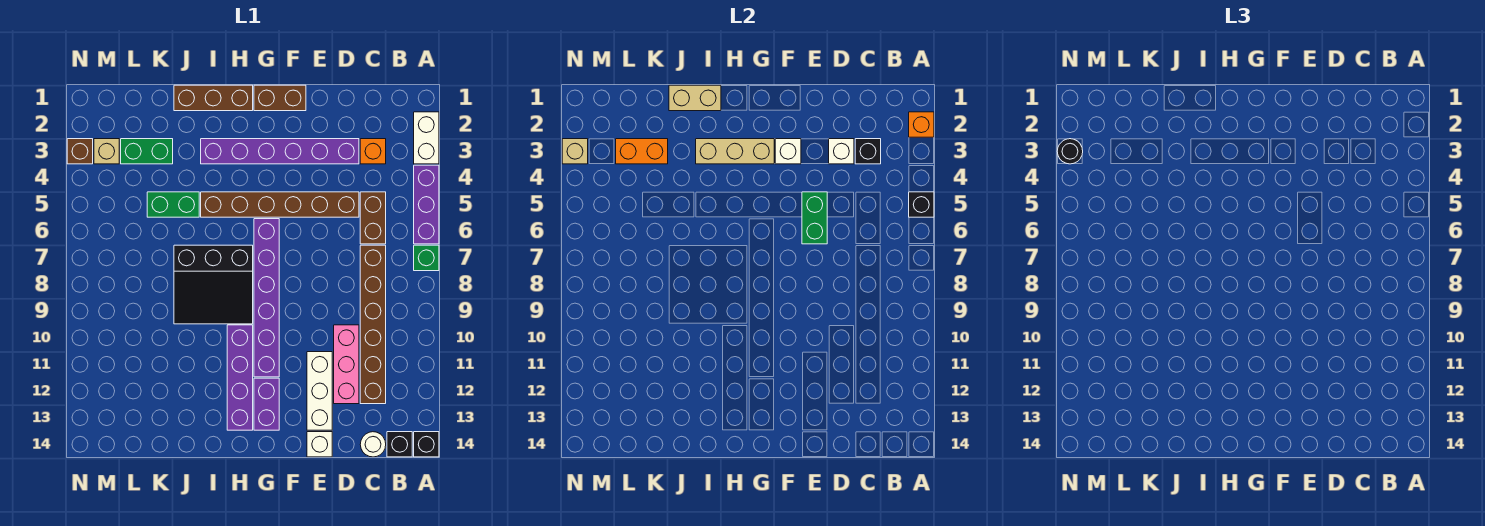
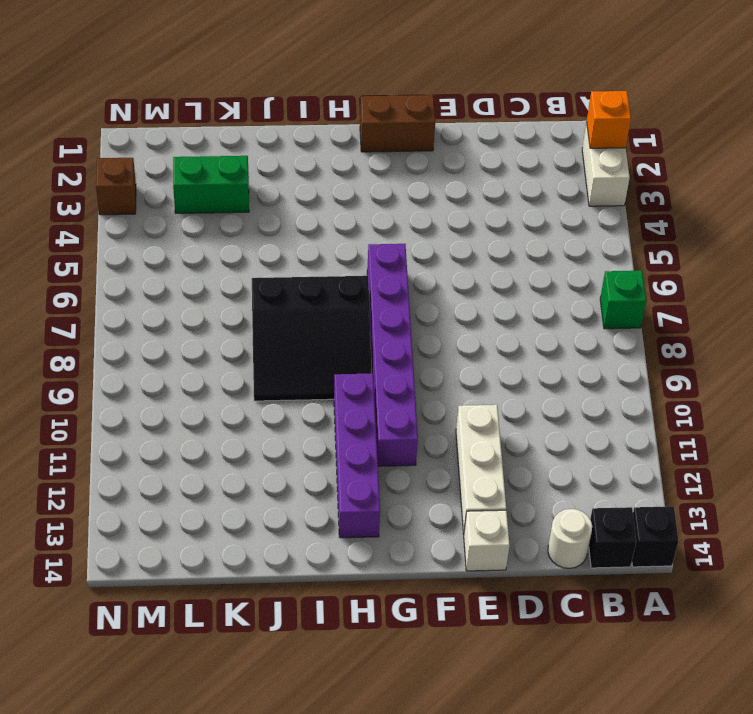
none -> purple 1x3 brick [414,165,439,244]
none -> orange 1x1 brick [360,139,386,164]
none -> brown 1x2 brick [360,192,386,244]
none -> brown 1x6 brick [360,245,386,404]

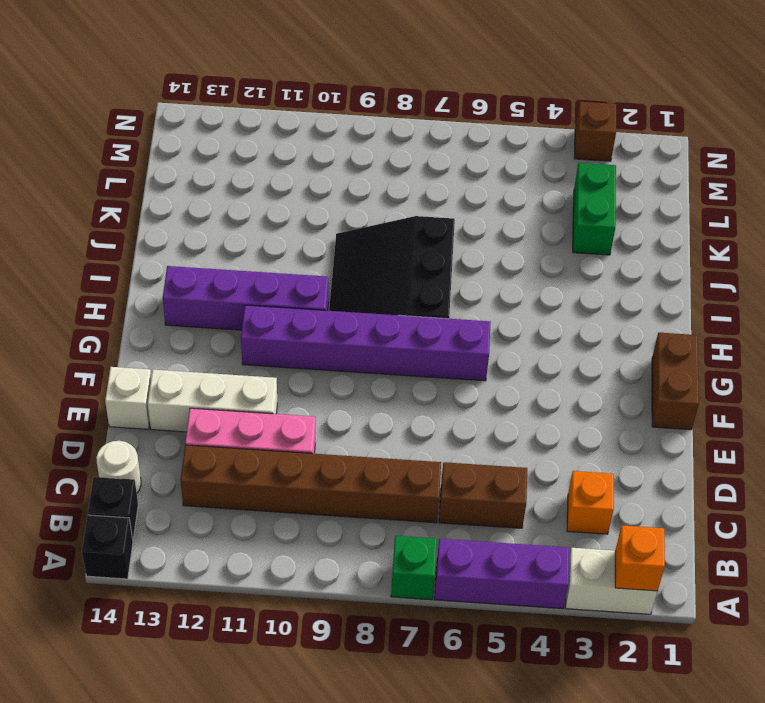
none -> purple 1x6 brick [201,139,359,164]
none -> brown 1x6 brick [201,192,359,217]
none -> purple 1x2 brick [254,378,279,430]
none -> brown 1x3 brick [174,85,253,111]

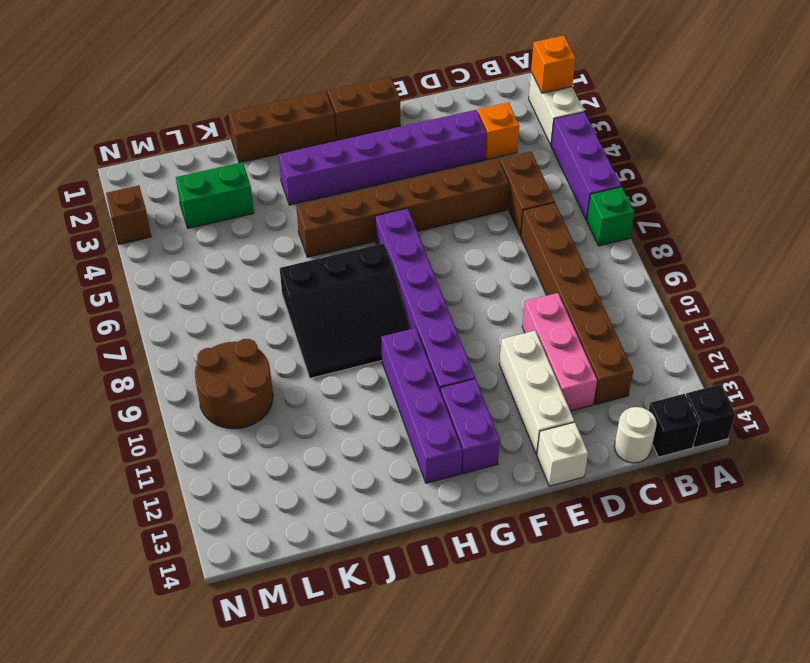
brown 2x2 round brick [195,339,273,429] -> none
none -> green 1x2 brick [147,192,199,217]
none -> tan 1x1 brick [94,139,119,164]
none -> black 1x1 brick [909,192,934,217]
none -> black 1x1 brick [855,139,881,164]

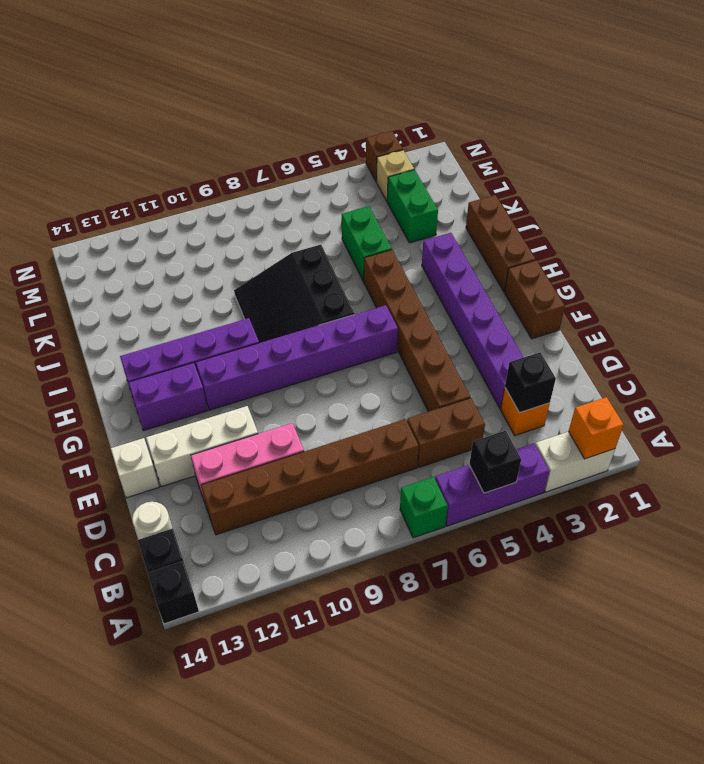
none -> white 1x1 brick [829,139,854,164]
none -> green 1x2 brick [802,192,827,244]
none -> white 1x1 brick [775,139,801,164]
none -> tan 1x3 brick [696,139,774,164]

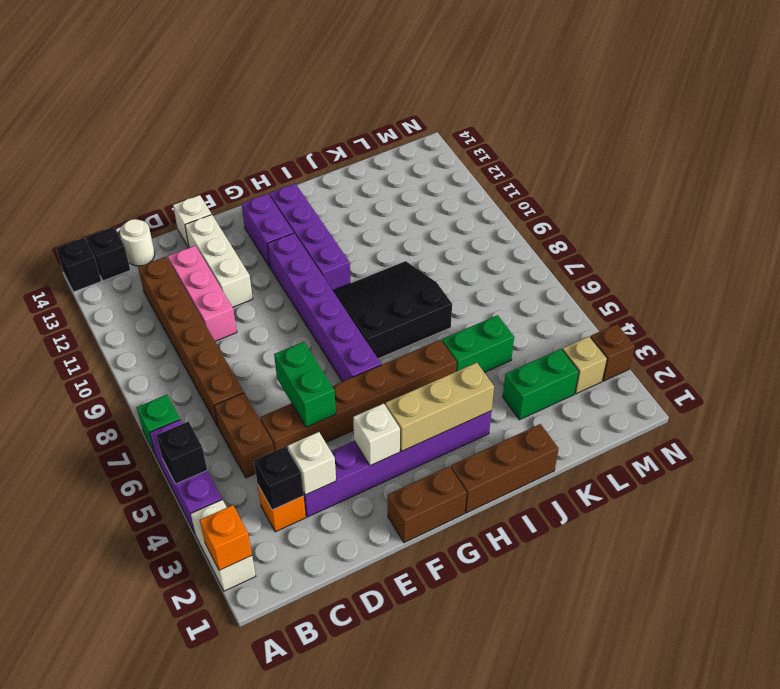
none -> tan 1x2 brick [669,85,721,111]
none -> orange 1x2 brick [616,139,668,164]
none -> tan 1x1 brick [562,139,588,164]
none -> black 1x1 round brick [1057,139,1083,164]

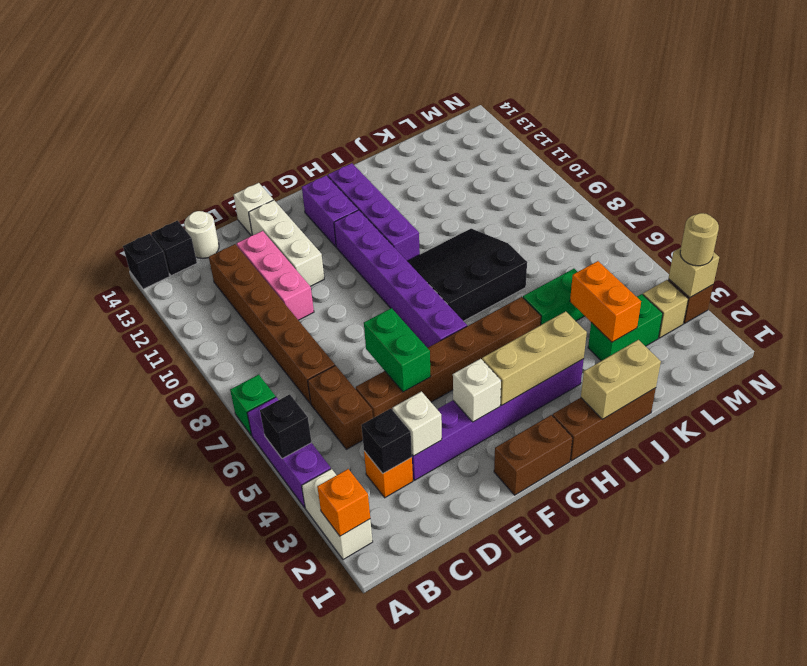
orange 1x2 brick [570,261,641,342] -> orange 1x2 brick turned to [616,139,668,164]
tan 1x1 round brick [680,213,719,266] -> black 1x1 round brick [1057,139,1083,164]

